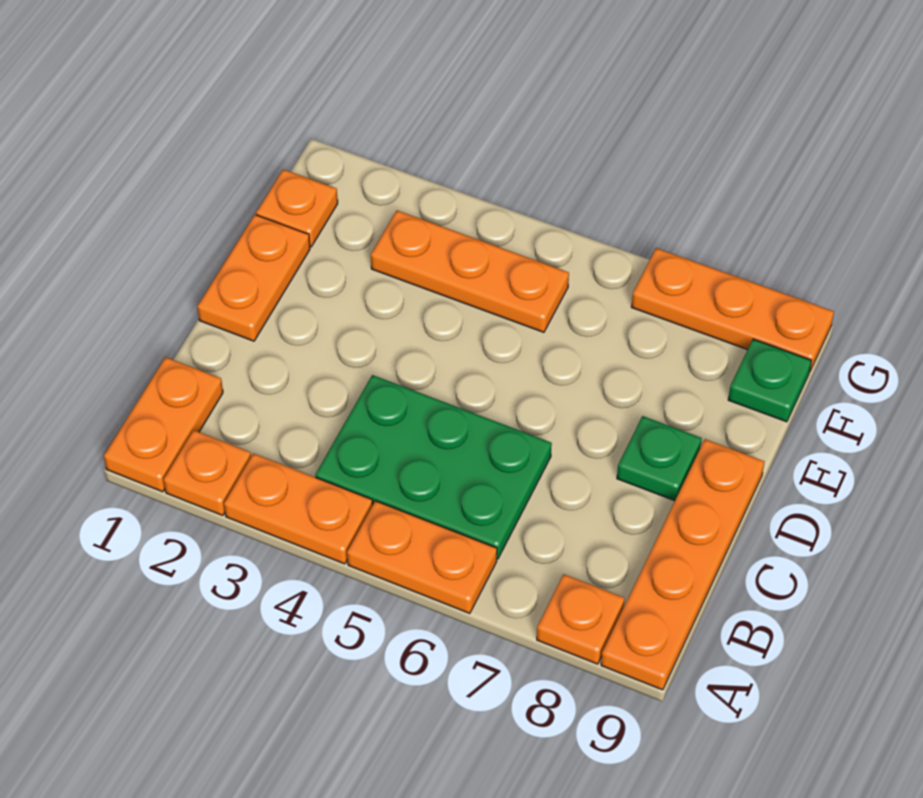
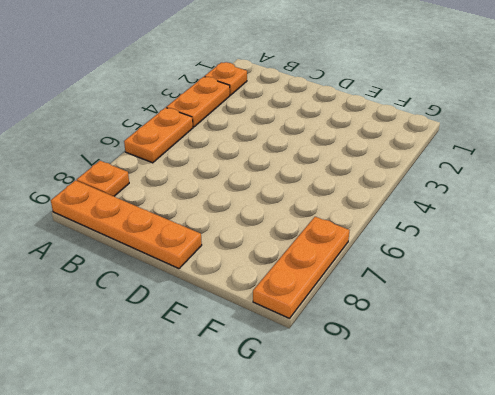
none -> orange 1x2 plate [104,357,223,492]
none -> green 2x3 plate [315,375,552,559]
none -> orange 1x2 plate [197,215,310,341]

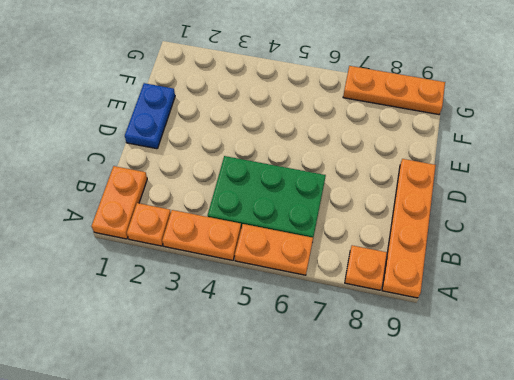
blue 1x2 plate [125,83,175,149] -> orange 1x2 plate [197,215,310,341]
none -> green 1x1 plate [617,416,702,501]
none -> orange 1x1 plate [256,169,338,247]
none -> orange 1x3 plate [371,211,569,332]

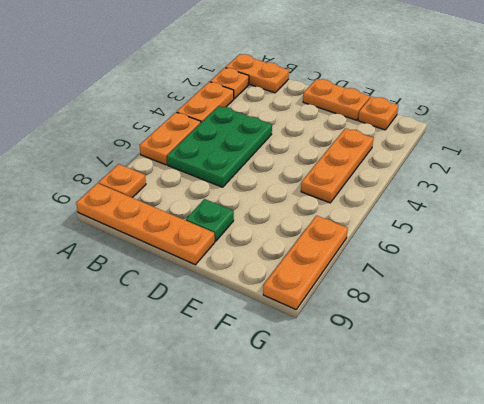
none -> green 1x1 plate [728,339,811,422]

